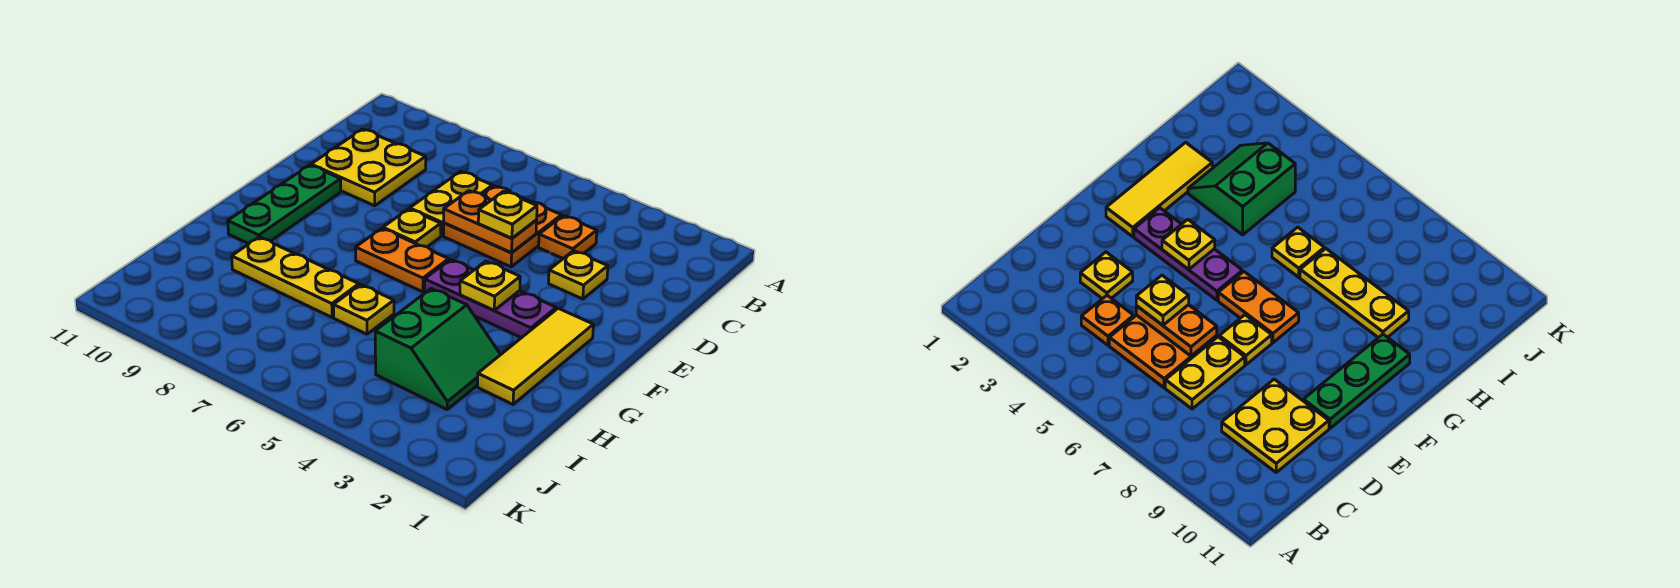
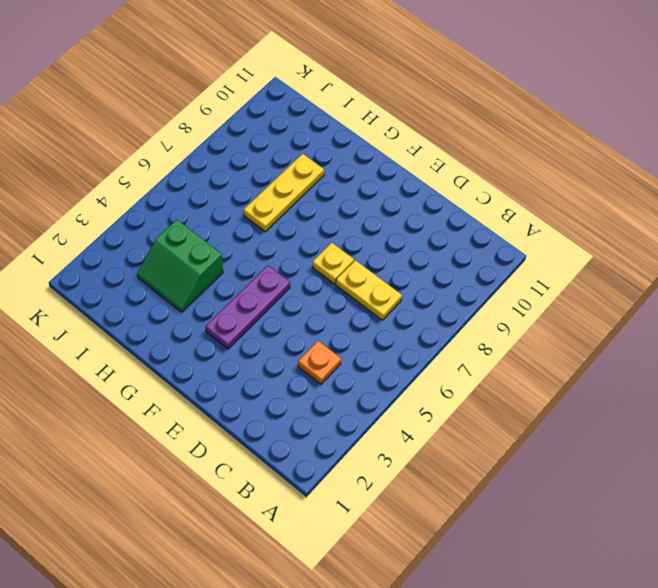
none -> orange 2x2 plate [444,186,561,267]
none -> yellow 2x2 plate [311,129,426,206]
none -> yellow 1x1 plate [549,251,608,299]

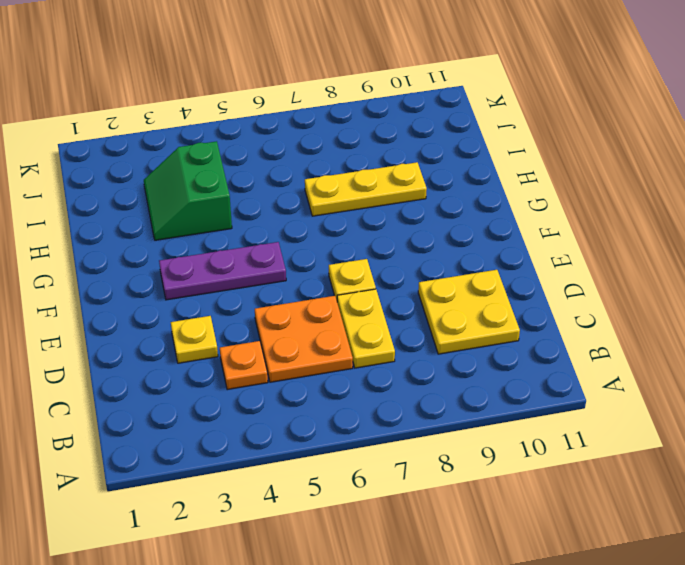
none -> green 1x3 plate [228,165,341,244]
none -> yellow 1x3 tile [478,308,593,404]
none -> orange 1x2 plate [355,228,449,292]

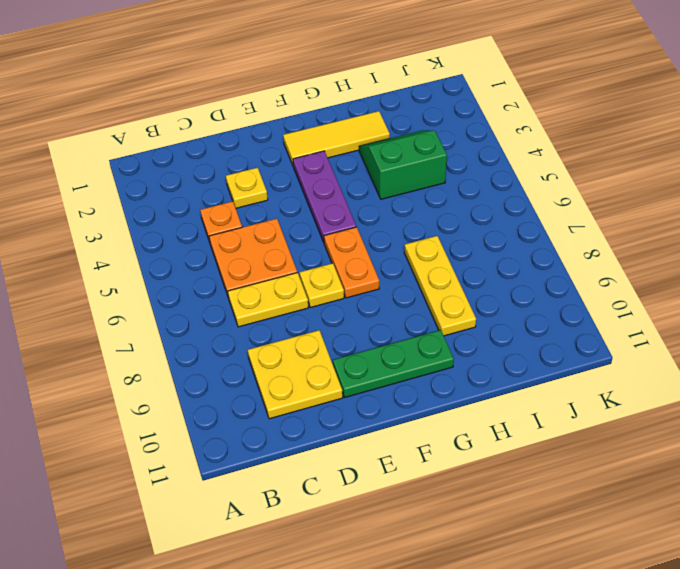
none -> yellow 1x1 plate [333,285,394,334]
none -> orange 1x2 plate [444,191,537,253]
none -> yellow 1x1 plate [460,261,520,310]

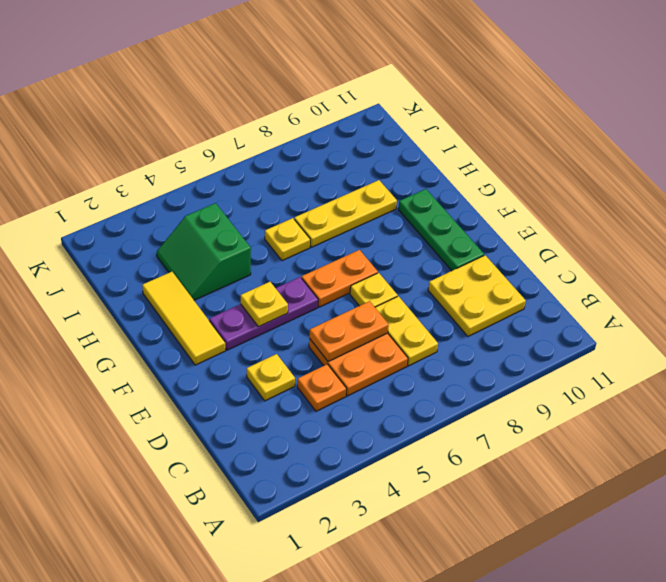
none -> yellow 1x1 plate [478,191,537,238]

